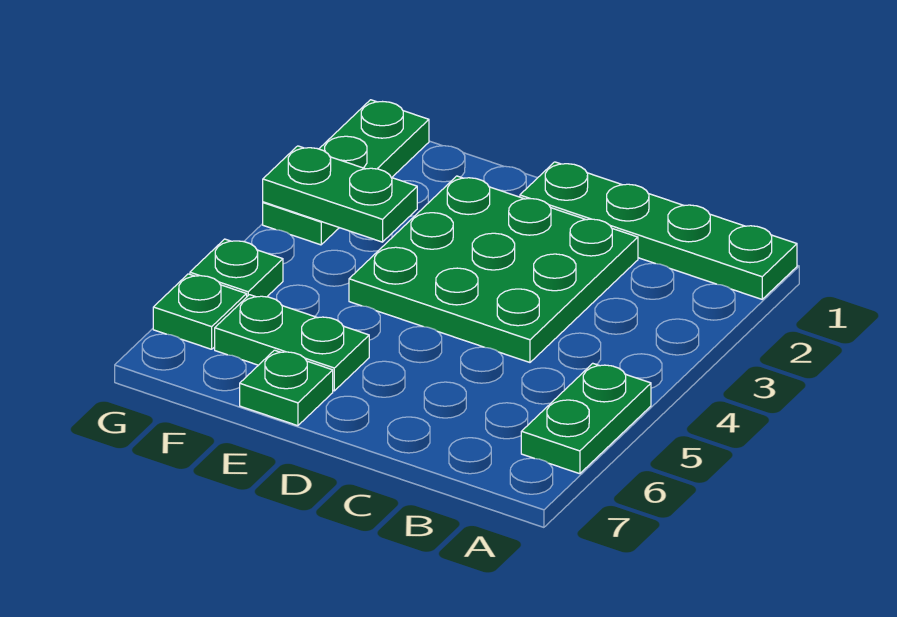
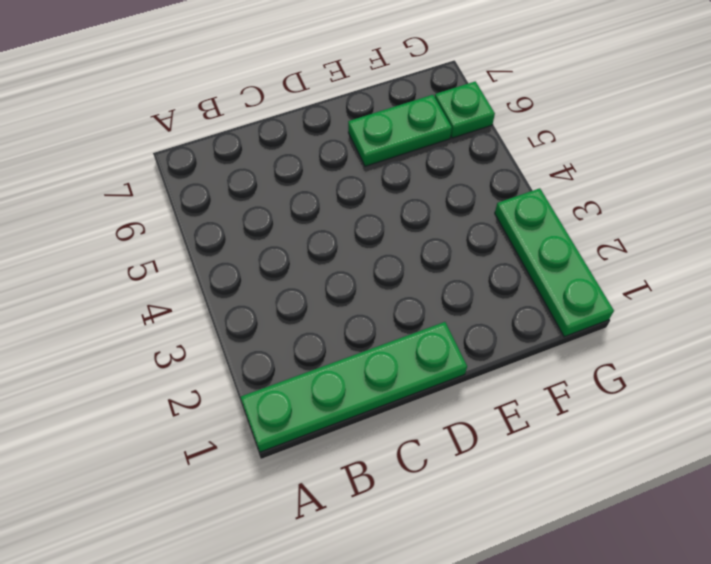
none -> green 1x2 plate [521,363,651,474]
none -> green 3x3 plate [349,176,638,362]

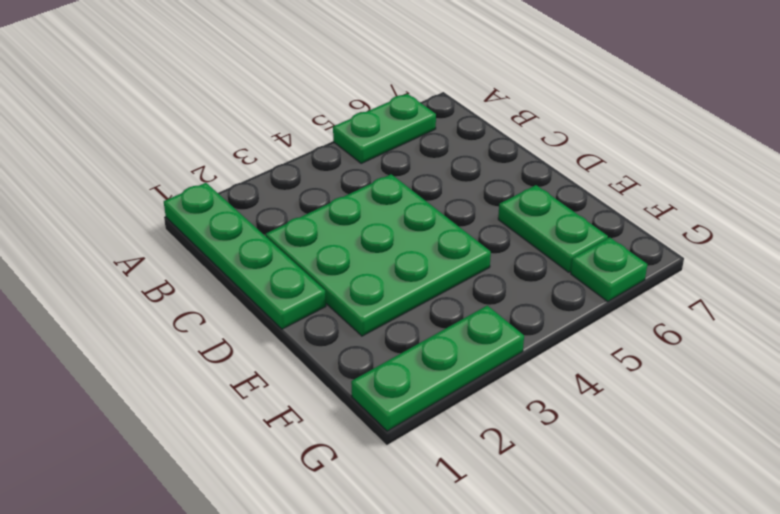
none -> green 1x1 plate [240,350,333,426]
none -> green 1x1 plate [190,239,283,297]

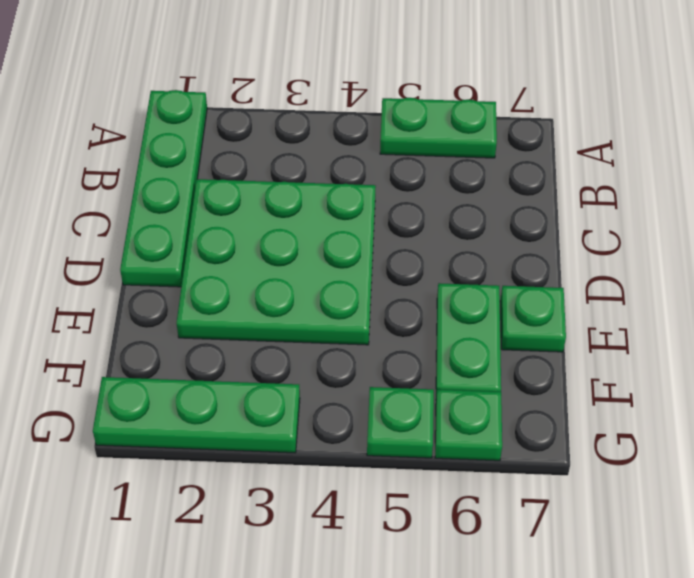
none -> green 1x2 plate [263,146,417,242]

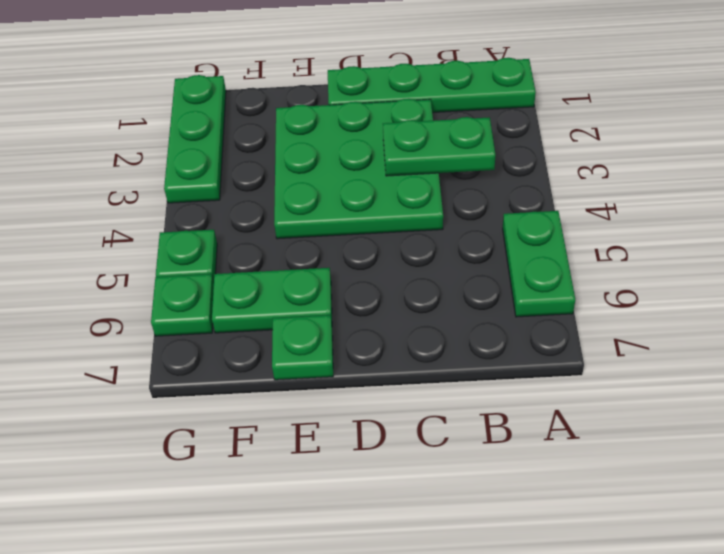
green 1x2 plate [383,117,495,176] -> green 1x2 plate moved to [263,146,417,242]

